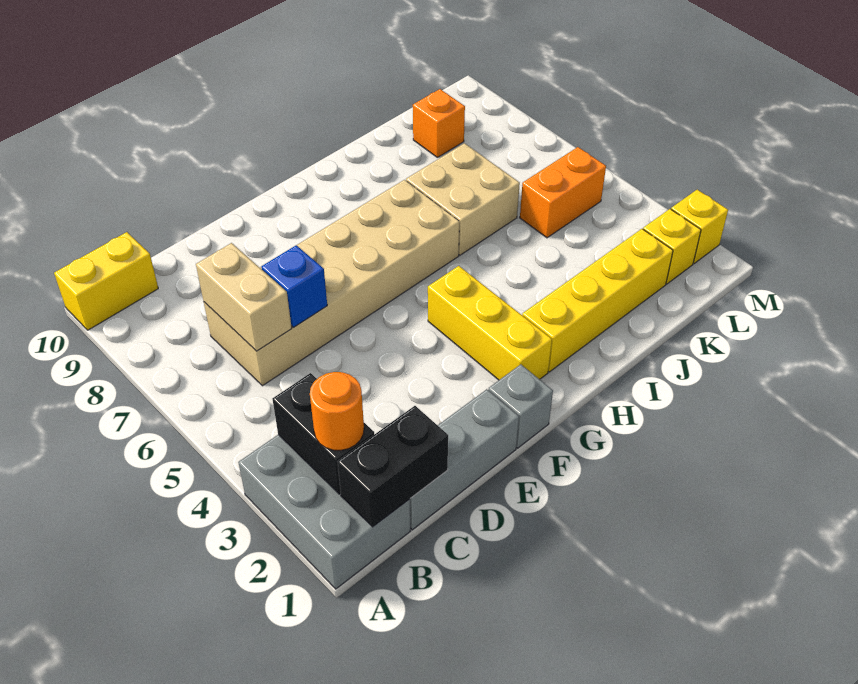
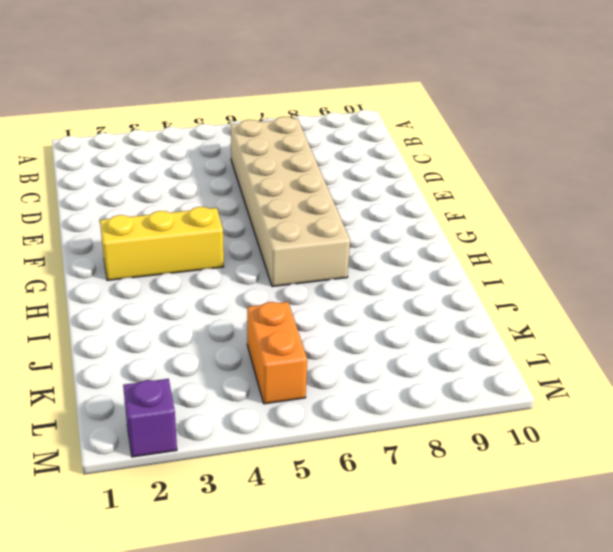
purple 1x1 brick [123,379,177,457] -> yellow 1x1 brick [671,190,728,263]
none -> grey 2x3 brick [238,435,410,589]
none -> yellow 1x2 brick [54,232,158,330]
none -> grey 1x3 brick [410,389,519,530]

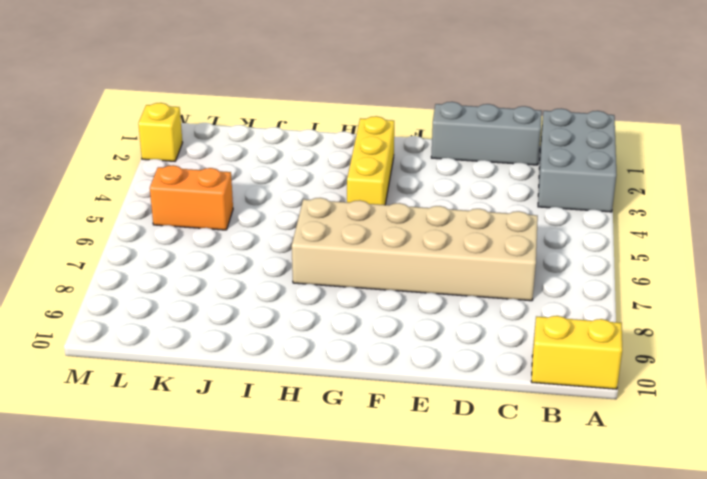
none -> grey 1x1 brick [488,364,553,448]
none -> yellow 1x4 brick [522,229,673,372]
none -> tan 2x2 brick [406,143,520,255]

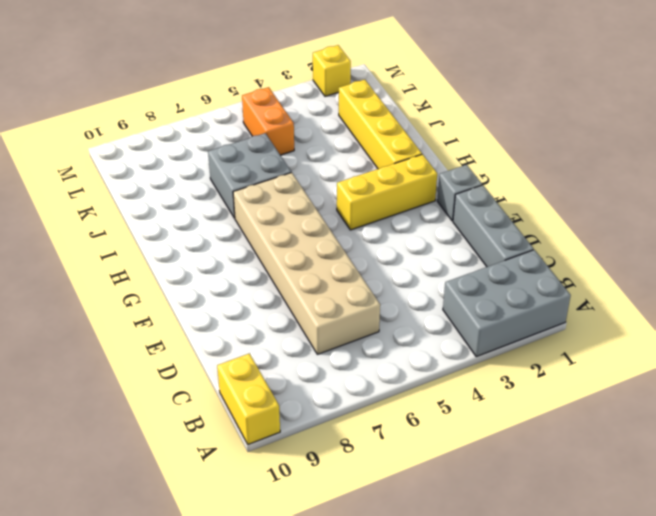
grey 2x2 brick [208,133,291,218] -> tan 2x2 brick [406,143,520,255]
none -> orange 1x1 brick [413,89,465,157]
none -> yellow 1x1 brick [643,209,701,284]
none -> black 1x2 brick [337,406,448,527]

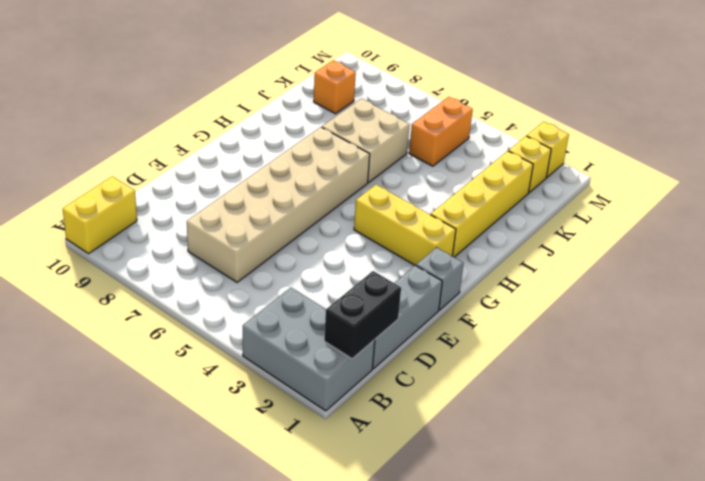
none -> black 1x2 brick [272,373,374,494]
none -> tan 1x2 brick [196,243,292,351]
none -> blue 1x1 brick [261,245,327,327]

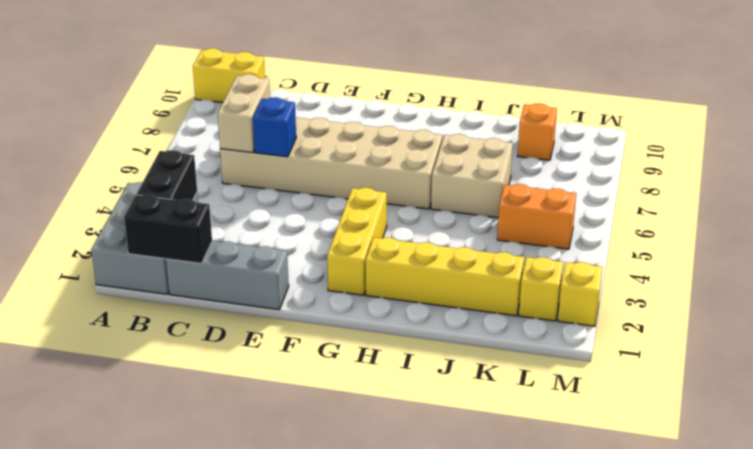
none -> grey 1x1 brick [488,364,553,448]
none -> orange 1x1 round brick [310,372,364,450]

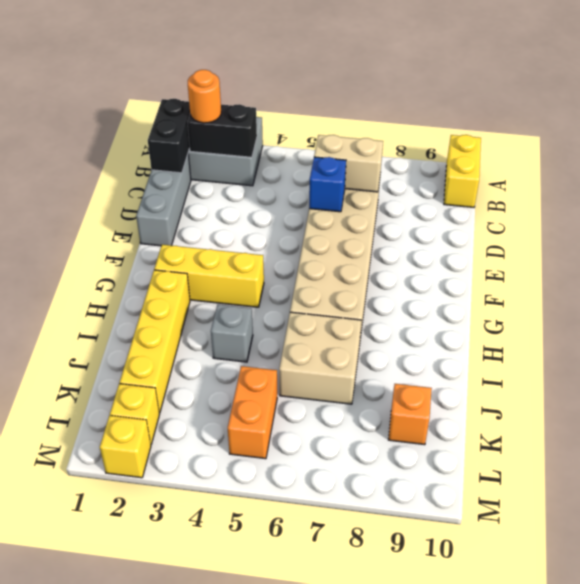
grey 1x1 brick [211,304,253,362] -> grey 1x1 brick moved to [488,364,553,448]

